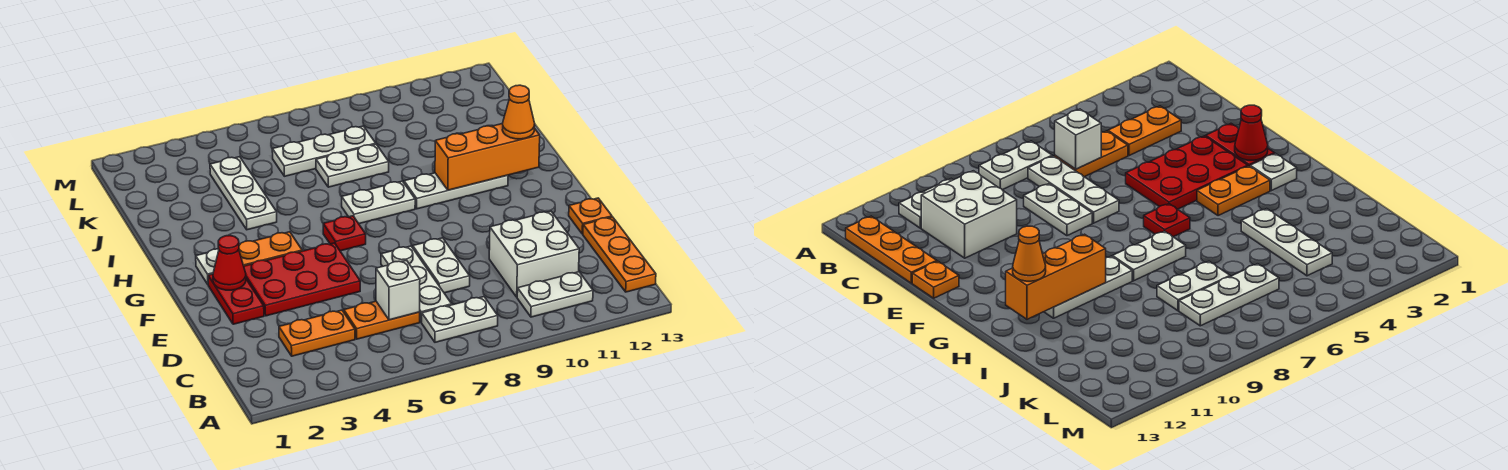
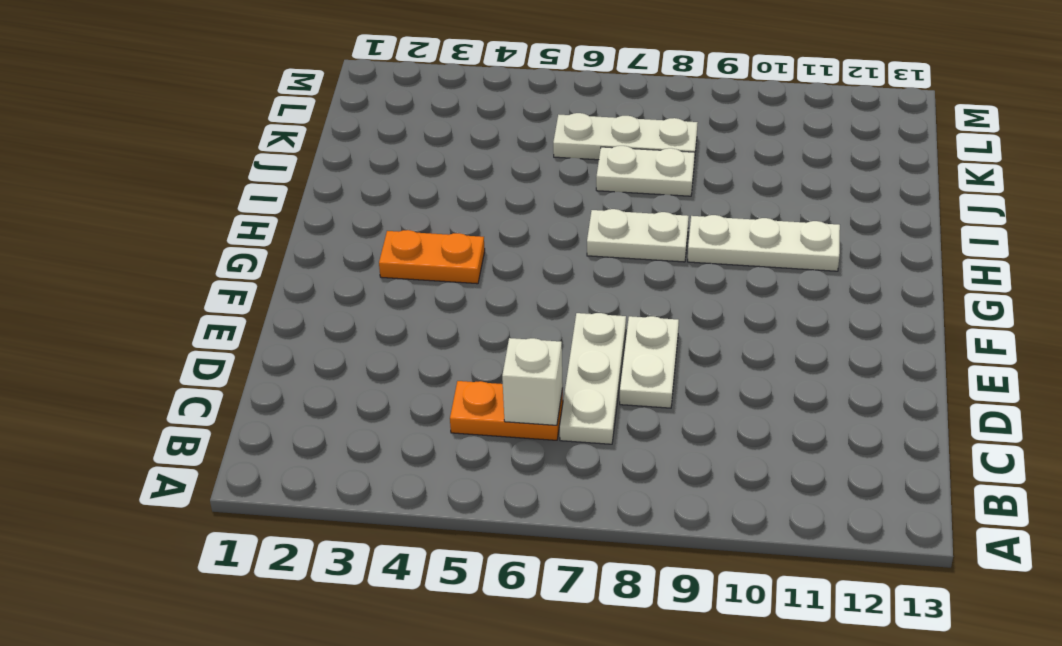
none -> white 1x2 plate [422,297,498,342]
none -> white 1x2 plate [517,272,593,317]
none -> orange 1x3 plate [583,217,656,292]

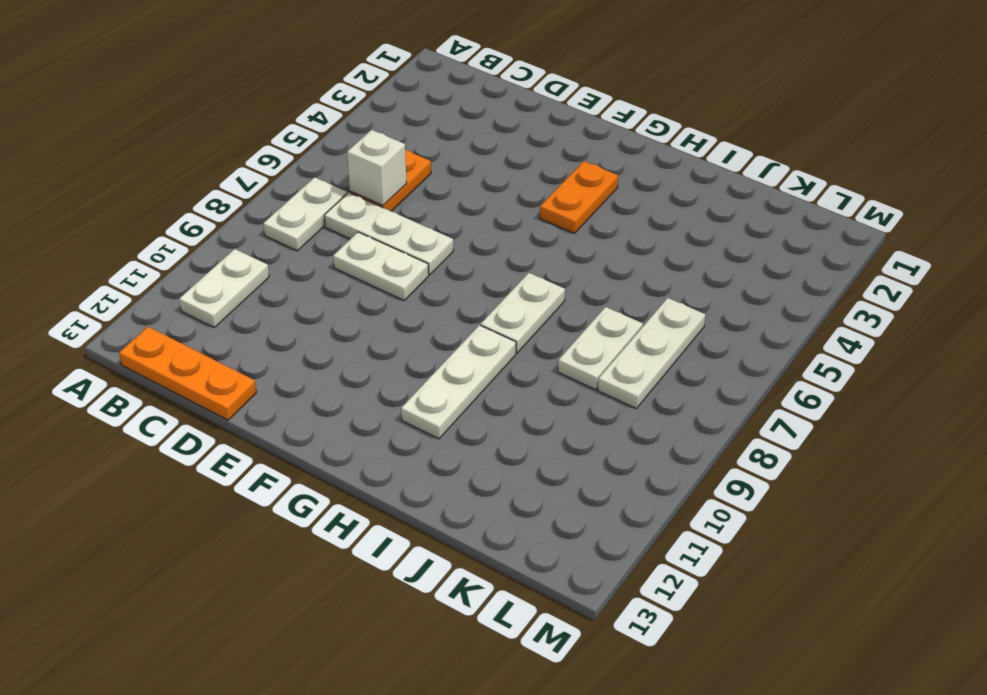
none -> orange 1x2 plate [279,310,355,356]
none -> white 2x2 brick [489,211,579,297]
none -> red 1x2 plate [208,274,264,324]

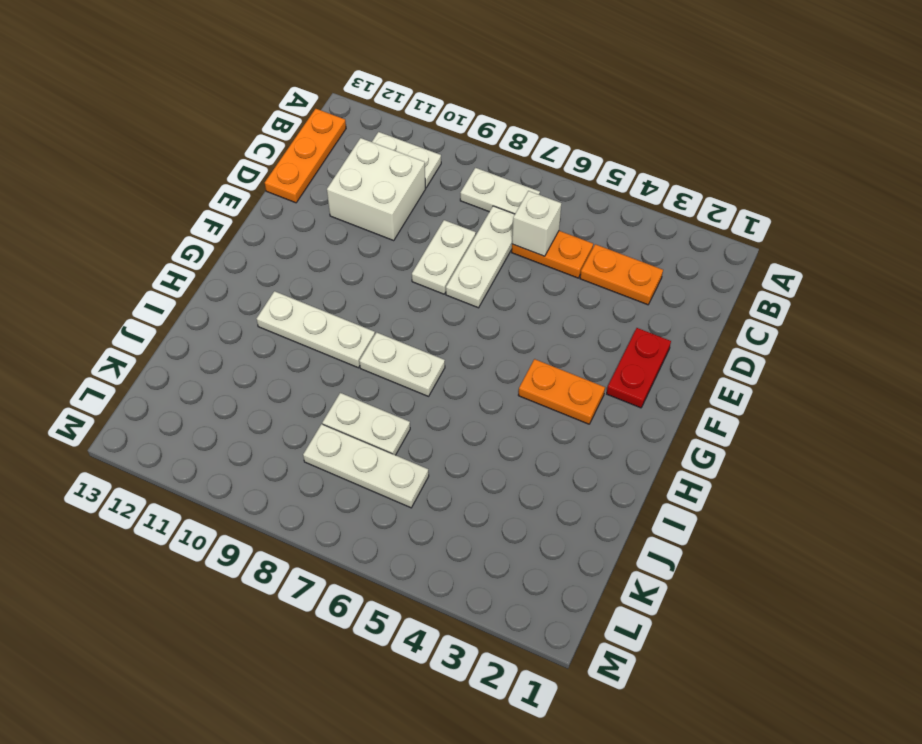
none -> red 2x3 plate [244,243,360,316]
none -> orange 1x1 plate [569,198,612,234]
none -> white 1x1 plate [196,249,219,284]

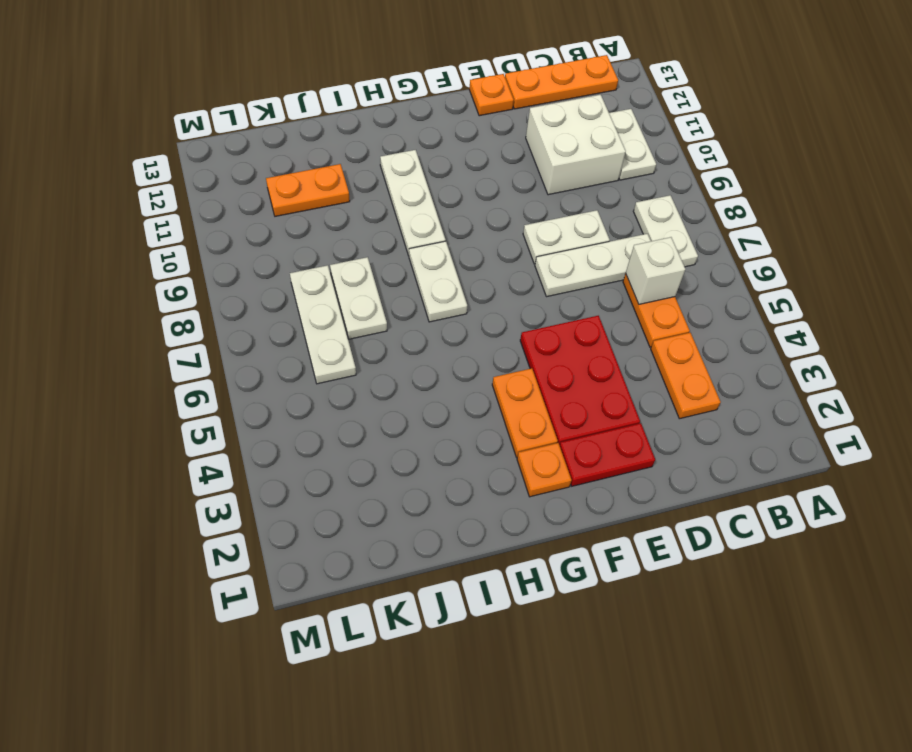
orange 1x1 plate [517,443,572,497] -> white 1x1 plate [196,249,219,284]
orange 1x2 plate [266,164,350,216] -> none
none -> red 1x1 plate [323,216,366,251]
none -> white 1x3 plate [210,157,277,230]
none -> red 1x1 cone [213,236,246,290]

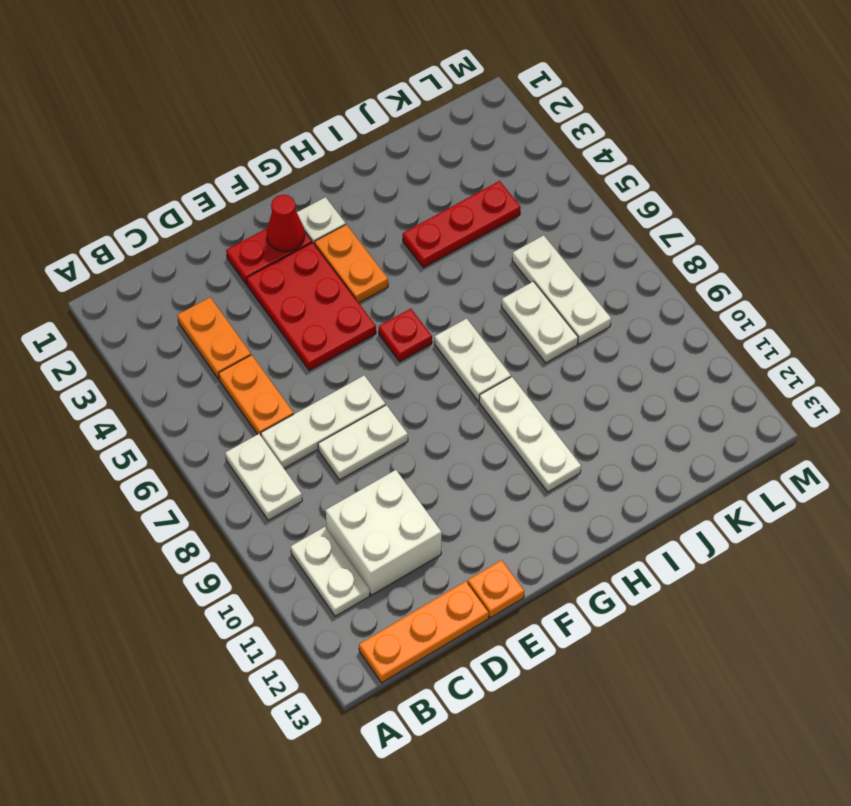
red 1x3 plate [403,181,520,268] -> white 1x3 plate [210,157,277,230]
none -> white 1x1 brick [376,260,420,320]
none -> orange 1x3 brick [435,124,540,190]
none -> orange 1x1 cone [502,85,535,139]

